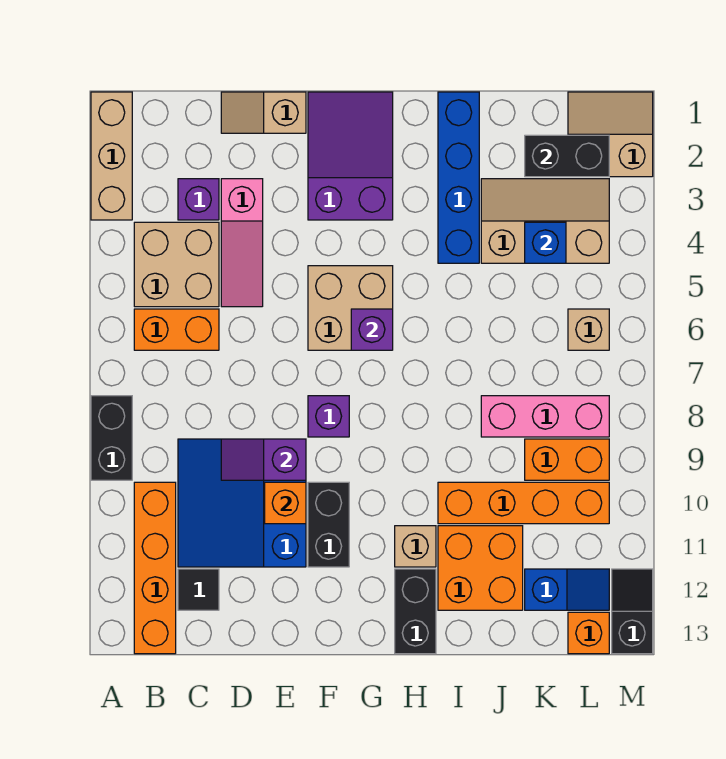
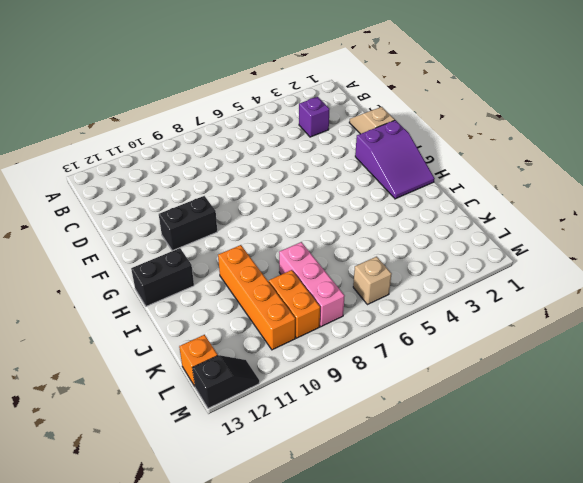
purple 2x3 slope [355,120,435,199] -> purple 2x3 slope turned to [308,92,393,220]
none -> tan 1x3 brick [91,92,132,220]
none -> black 1x2 brick [91,396,132,480]
none -> tan 2x2 brick [134,222,219,307]
none -> orange 1x2 brick [134,309,219,350]

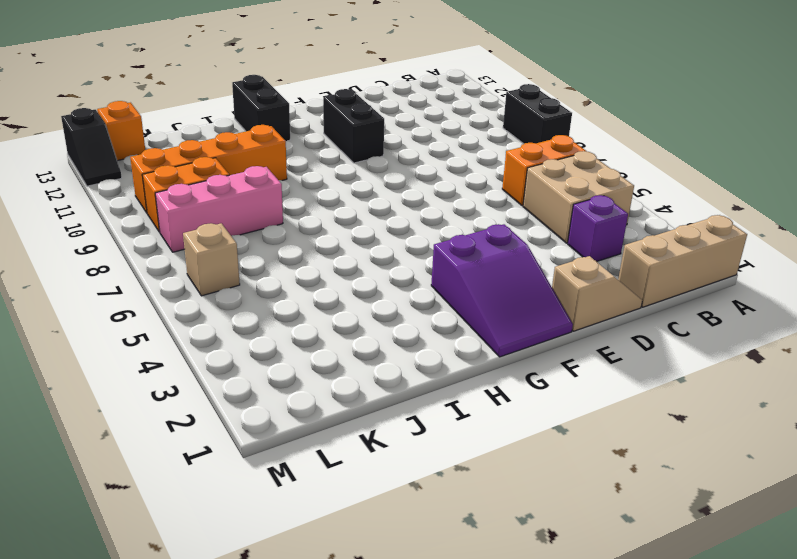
tan 1x3 brick [618,215,747,307] -> tan 1x3 brick turned to [91,92,132,220]
none -> orange 1x4 brick [134,482,176,654]
none -> blue 3x3 slope [178,439,306,567]
none -> black 1x1 tile [178,569,219,610]
none -> pink 1x3 slope [221,179,263,307]

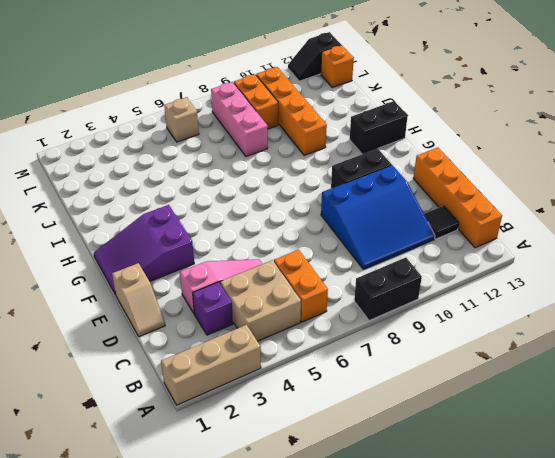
orange 1x4 brick [413,147,502,248] -> orange 1x4 brick turned to [134,482,176,654]
none -> tan 2x2 brick [308,266,393,350]
none -> purple 1x1 brick [308,396,349,437]
none -> tan 1x1 brick [395,526,436,567]
none -> blue 1x4 brick [438,92,479,263]

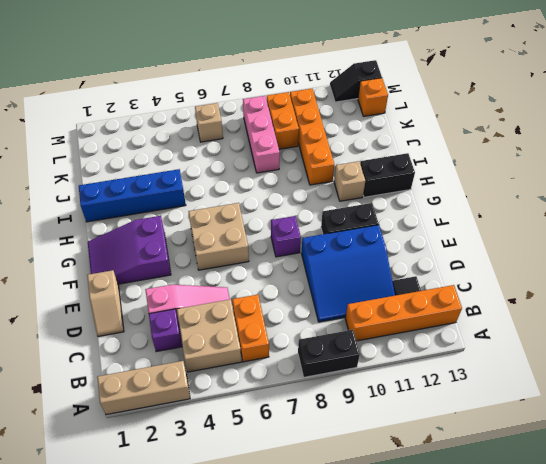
none -> orange 2x2 brick [438,526,523,610]
none -> tan 2x3 slope [481,179,609,263]
none -> blue 1x2 slope [525,569,609,610]
none -> tan 2x2 slope [568,92,653,177]

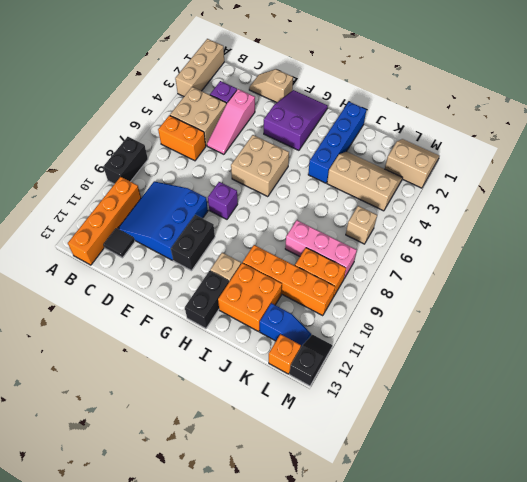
none -> purple 1x2 slope [221,439,306,480]
none -> orange 1x1 brick [265,482,306,524]
none -> purple 1x1 brick [351,309,393,350]
none -> black 1x2 brick [525,135,609,177]

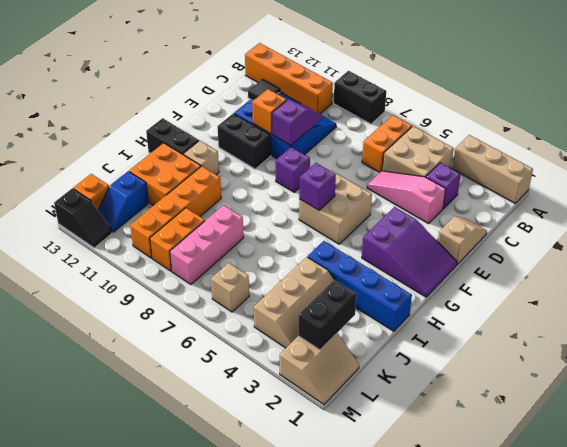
none -> blue 1x1 brick [525,222,566,263]

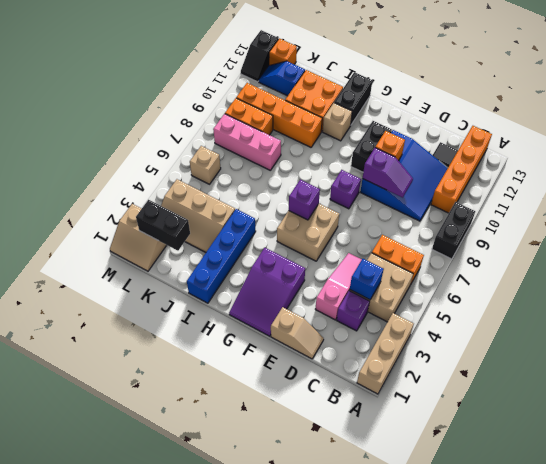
blue 1x1 brick [350,259,384,300] -> blue 1x1 brick moved to [525,222,566,263]

